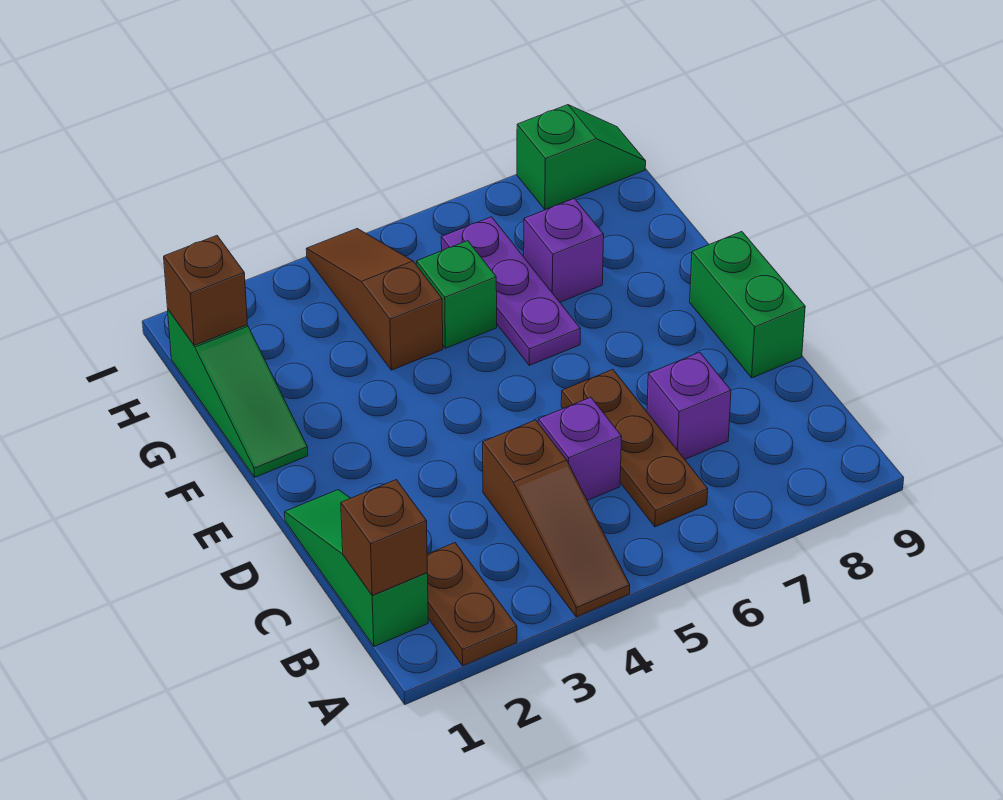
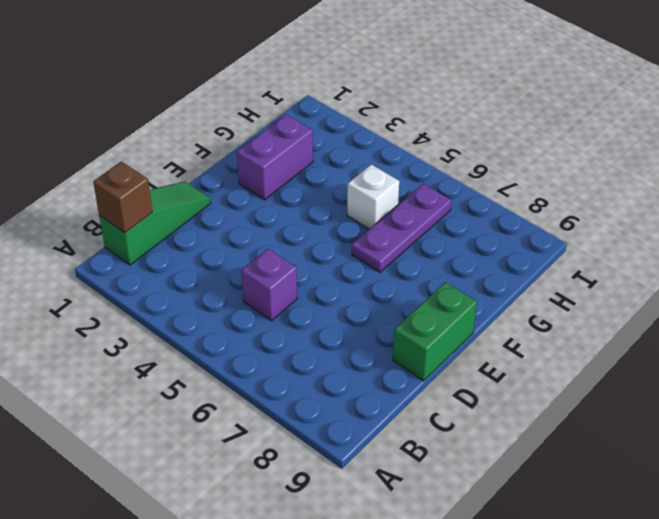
purple 1x2 brick [237,115,313,200] -> none
white 1x1 brick [347,165,399,229] -> green 1x1 brick [417,241,497,348]
none -> brown 1x2 plate [427,543,517,666]
none -> brown 1x3 slope [483,420,630,617]
none -> brown 1x3 plate [561,369,708,527]

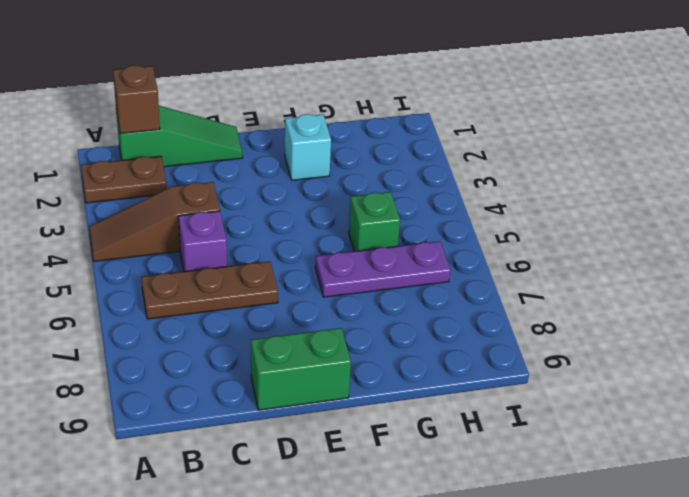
cyan 1x1 brick [285,114,331,180] -> none
none -> purple 1x1 brick [647,352,731,459]
none -> green 1x3 slope [168,310,308,477]
none -> brown 1x3 slope [306,229,443,370]

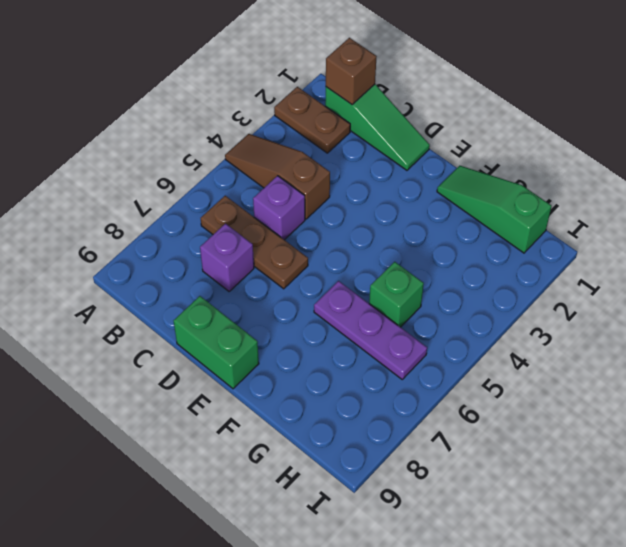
none -> brown 1x3 slope [306,229,443,370]
none -> purple 1x1 brick [524,199,604,302]
none -> green 1x2 slope [517,105,646,210]

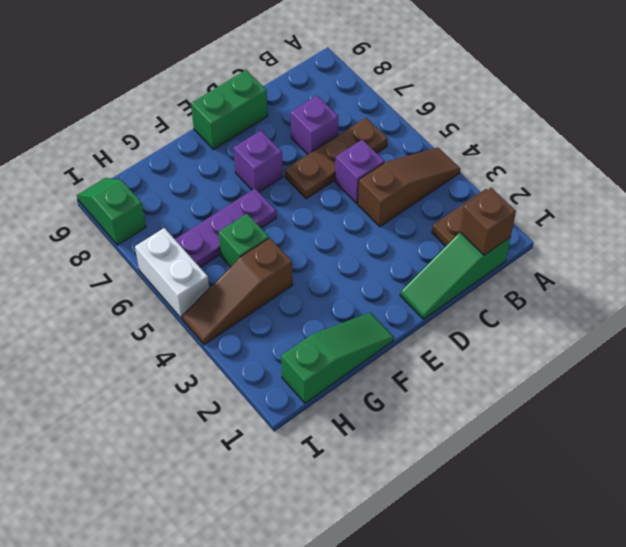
purple 1x1 brick [234,131,283,192] -> purple 1x1 brick moved to [524,199,604,302]
white 1x2 brick [135,228,209,319] -> none
none -> brown 1x1 brick [164,236,247,346]

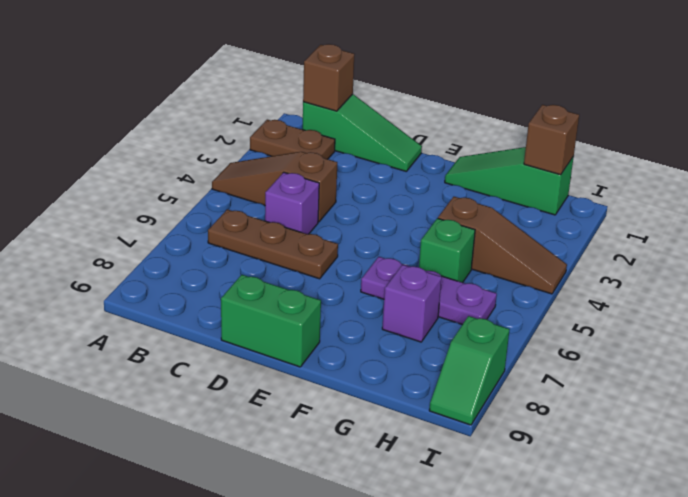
none -> purple 1x1 brick [647,352,731,459]

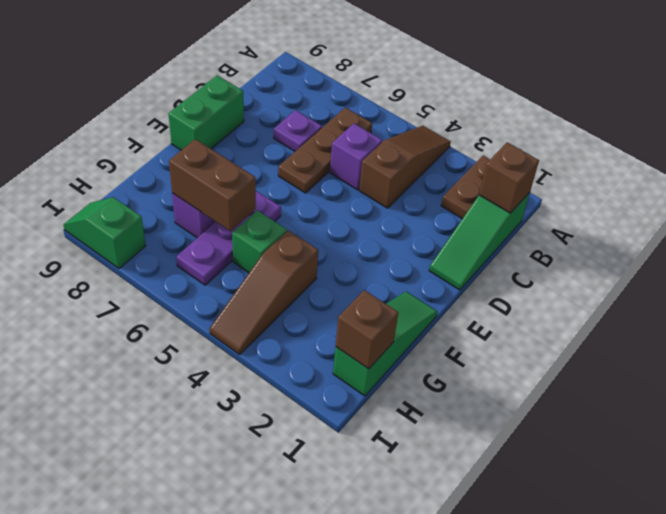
purple 1x1 plate [274,110,322,151] -> purple 1x1 brick [647,352,731,459]
brown 1x2 brick [169,139,256,231] -> none

